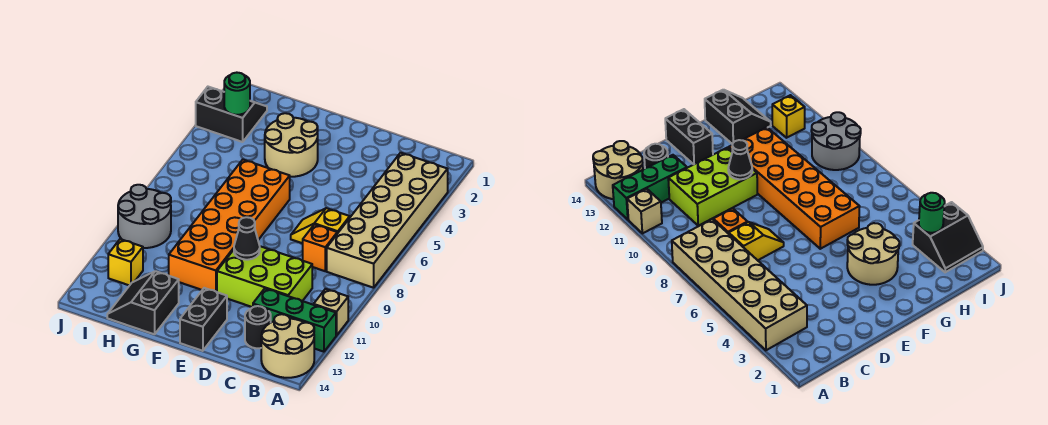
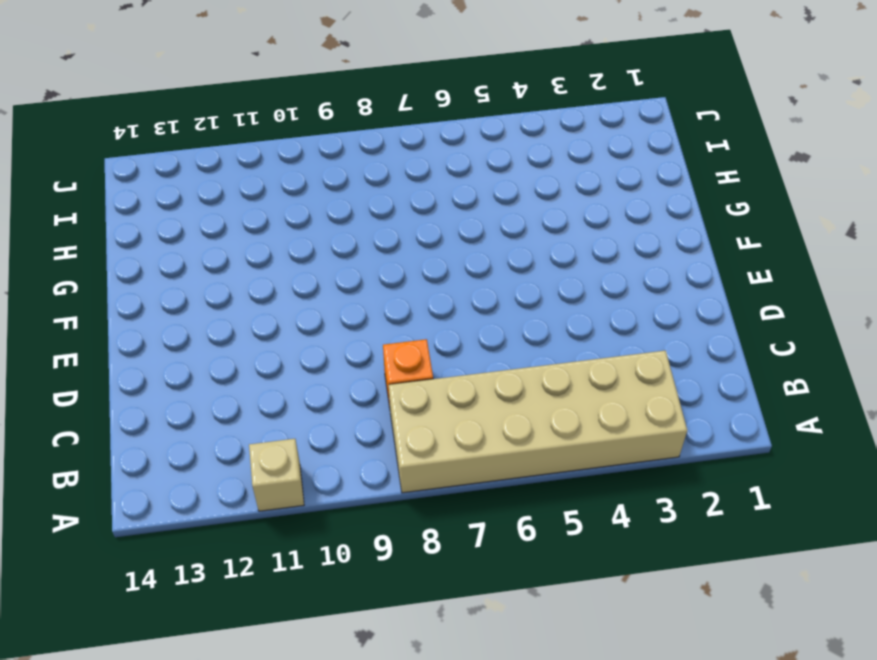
none -> green 1x3 brick [253,289,336,352]
none -> tan 2x2 round brick [261,314,314,378]
none -> yellow 1x2 slope [291,208,350,243]

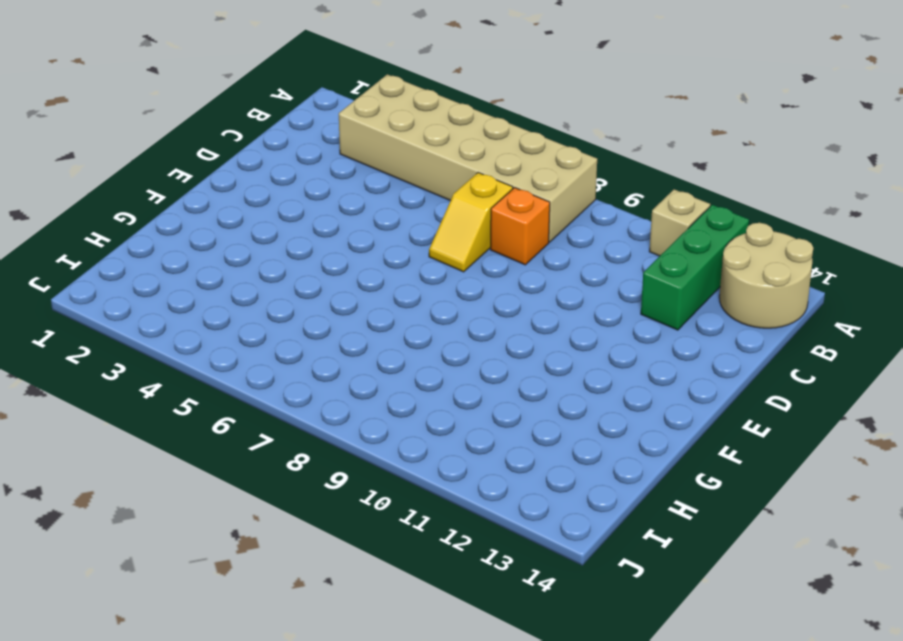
none -> lime 2x3 brick [217,246,312,307]
none -> black 1x1 round brick [245,306,271,348]
none -> black 1x2 brick [180,288,227,351]

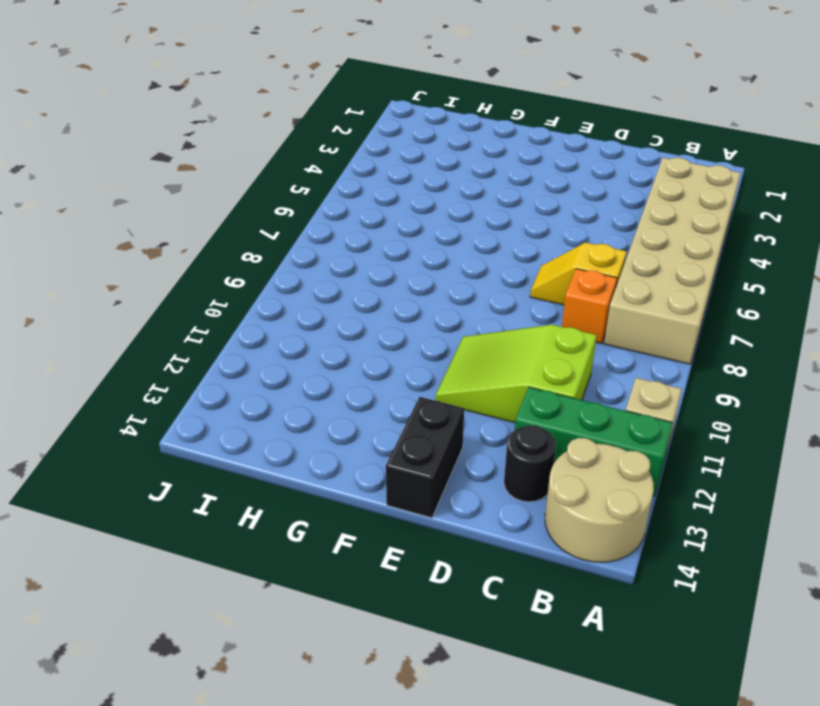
lime 2x3 slope [435,325,597,423] -> lime 2x3 brick [217,246,312,307]
none -> tan 2x2 round brick [265,113,318,177]
none -> orange 2x6 brick [169,160,290,292]
none -> black 2x2 slope [107,271,179,334]

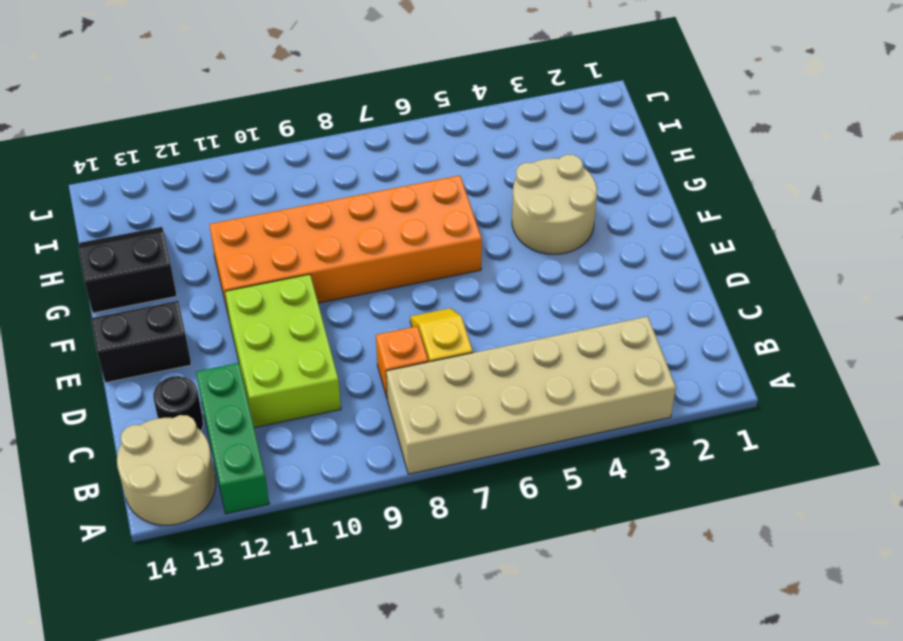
none -> tan 1x1 brick [314,289,348,336]
none -> black 2x2 slope [196,87,267,142]
none -> grey 2x2 round brick [118,185,171,248]

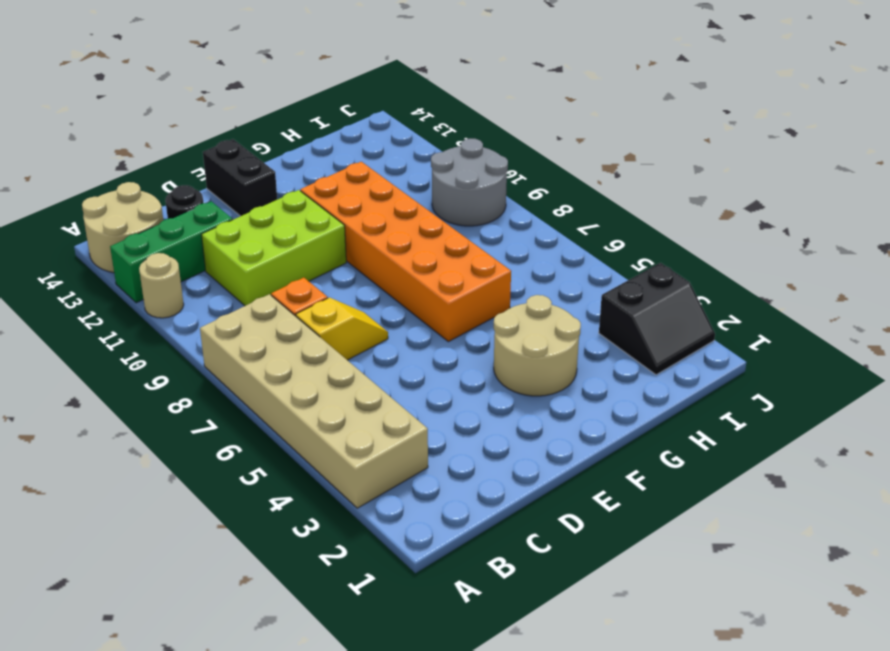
tan 1x1 round brick [139,253,184,318] -> tan 1x1 brick [314,289,348,336]
none -> black 2x2 slope [107,271,179,334]
none -> yellow 1x1 brick [108,239,143,286]
none -> black 1x1 cone [234,217,260,260]

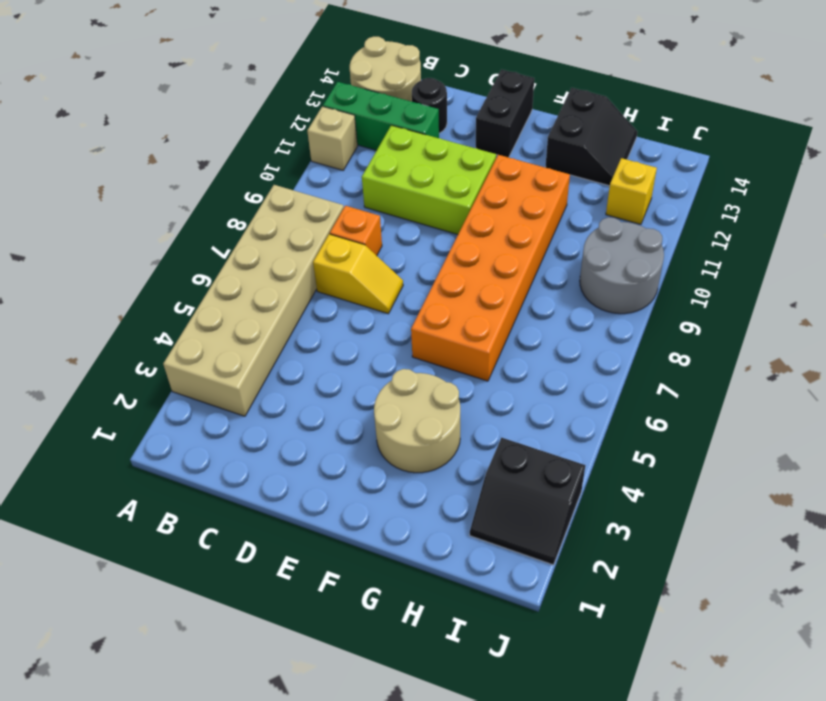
none -> black 1x1 cone [234,217,260,260]
none -> green 1x1 round brick [224,73,250,115]

